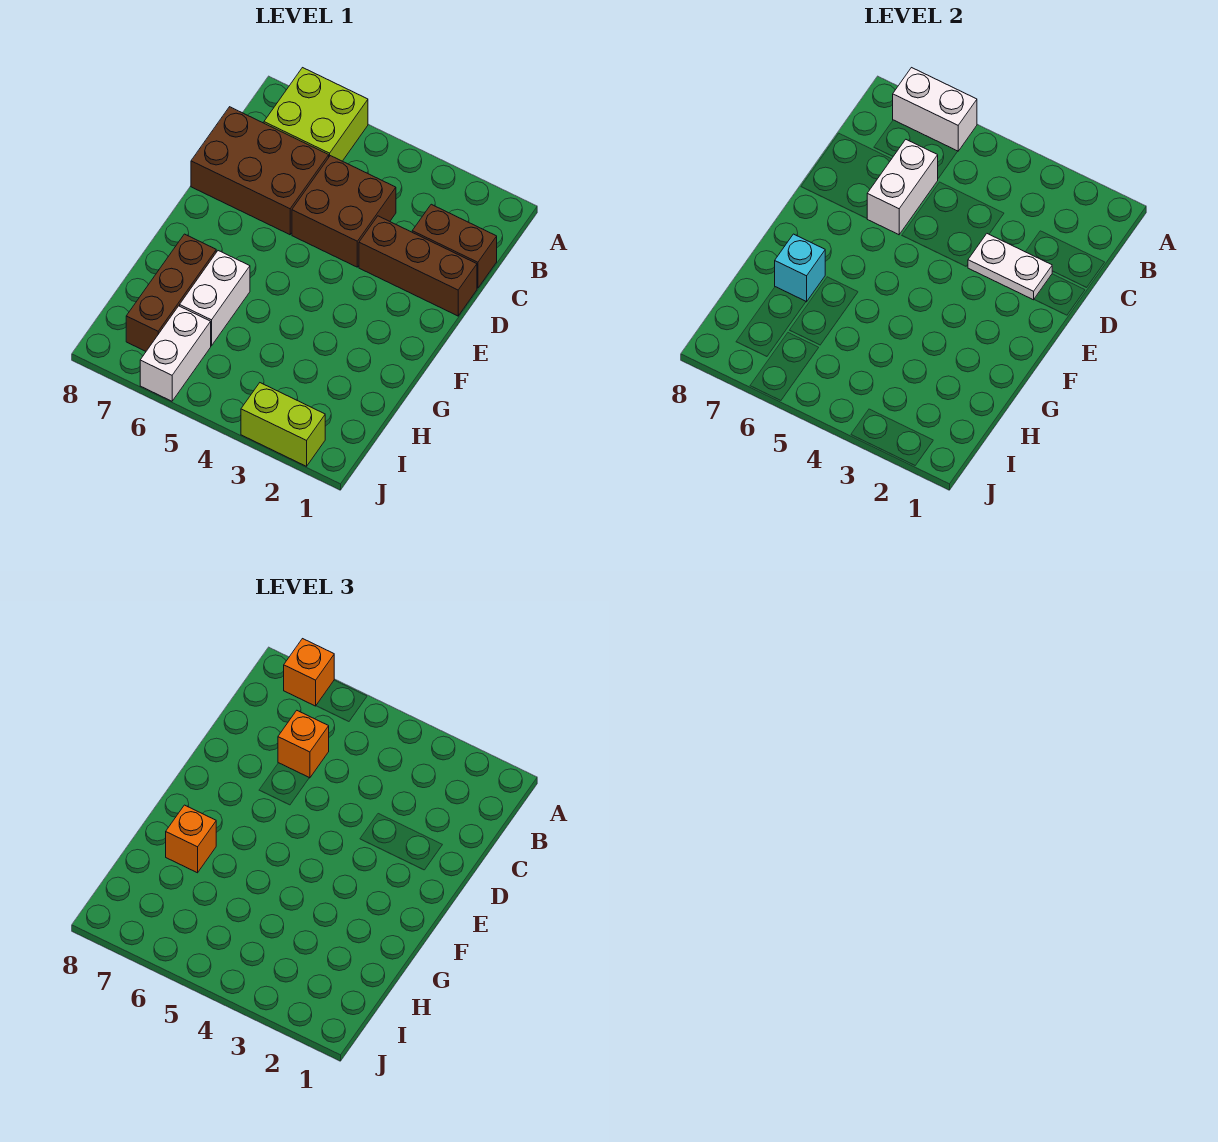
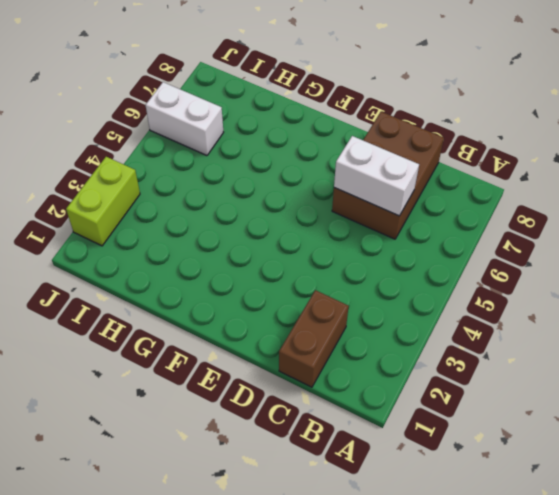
none -> lime 2x2 brick [264,68,368,161]
none -> brown 2x2 brick [292,156,396,267]
none -> brown 1x3 brick [359,216,477,316]

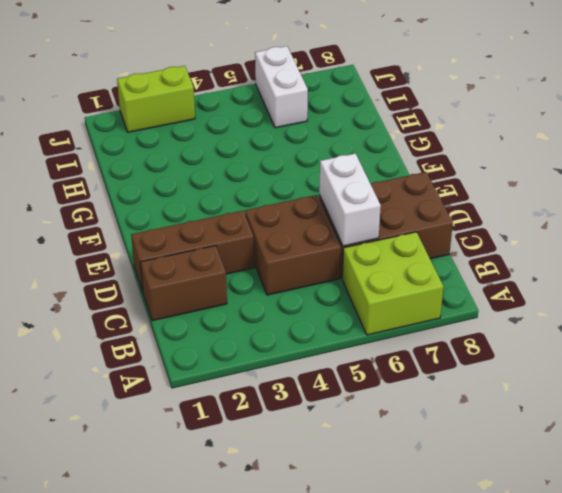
none -> white 1x2 brick [180,251,250,346]
none -> brown 1x3 brick [126,234,216,351]
none -> white 1x2 brick [893,68,977,151]

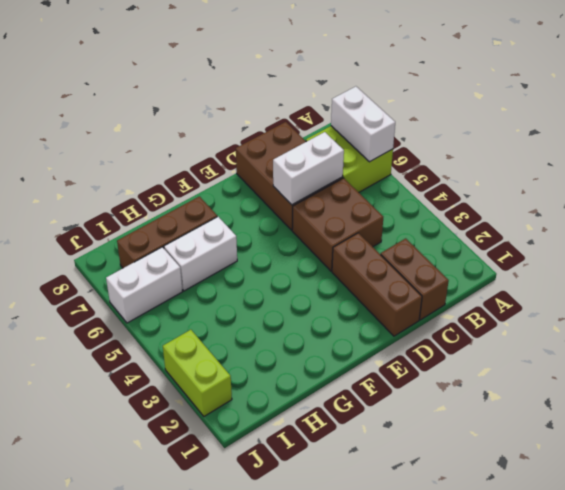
none -> white 1x2 plate [968,234,1052,300]
none -> cyan 1x1 brick [775,234,825,302]
none -> orange 1x1 brick [284,639,334,706]

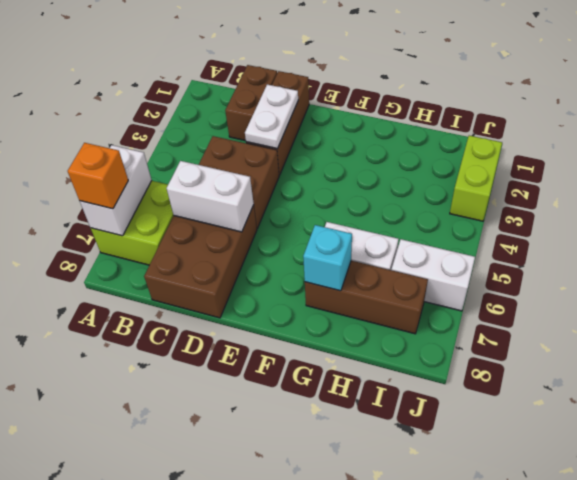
none -> orange 1x1 brick [278,711,329,778]
none -> orange 1x1 brick [166,805,216,873]

